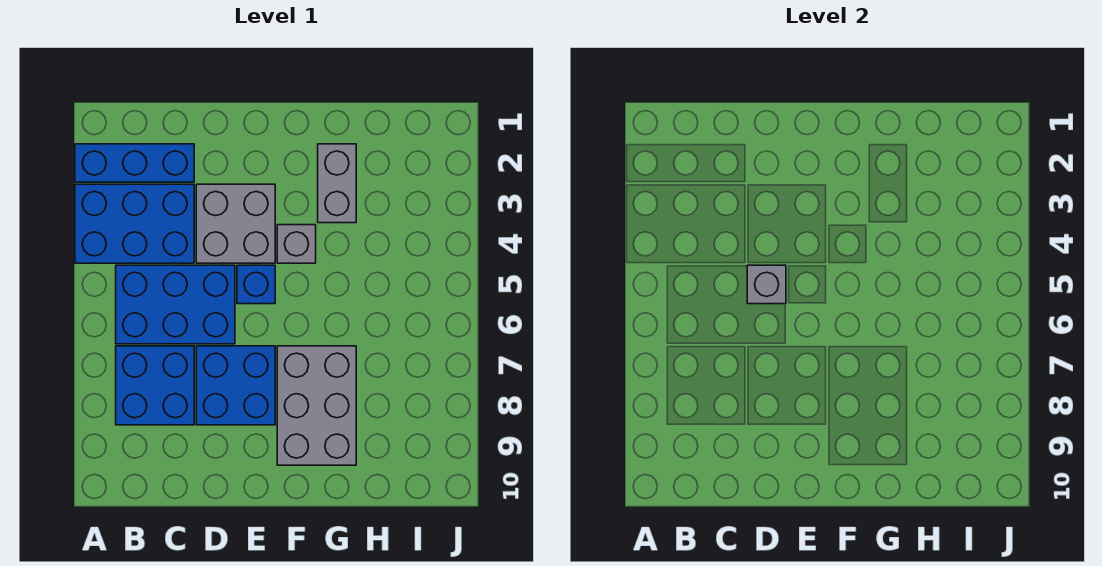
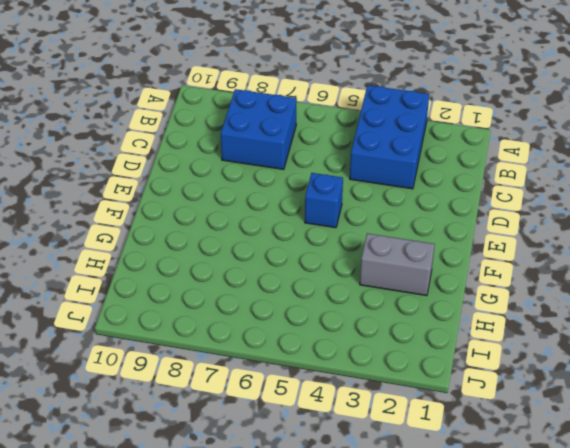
none -> blue 1x3 brick [75,144,194,182]
none -> blue 2x3 brick [116,265,235,344]

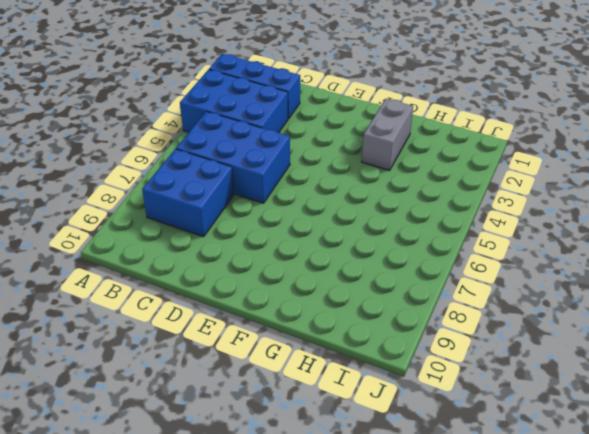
none -> grey 2x2 brick [196,184,275,263]
none -> blue 2x2 brick [196,346,275,425]

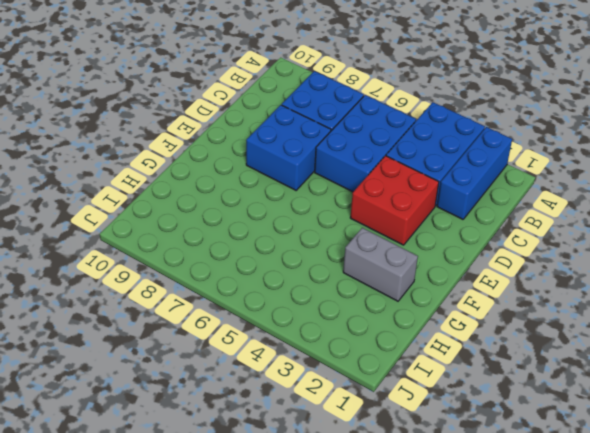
red 2x2 brick [350,156,439,245] -> grey 2x2 brick [196,184,275,263]
none -> blue 1x1 brick [237,265,275,304]
none -> grey 1x1 brick [277,225,316,263]

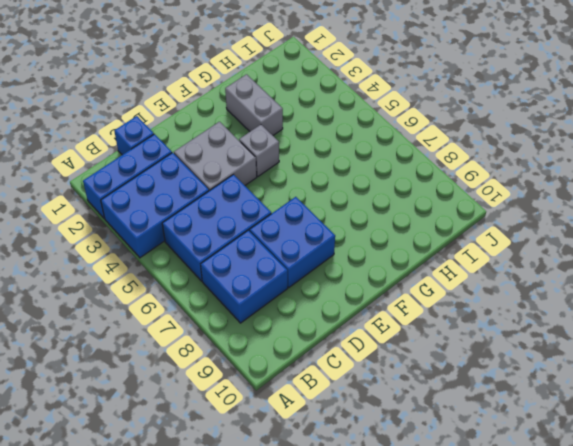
blue 1x1 brick [114,116,154,155] -> blue 1x1 brick moved to [237,265,275,304]
none -> grey 2x3 brick [277,346,356,465]
none -> grey 1x1 brick [747,265,786,304]

